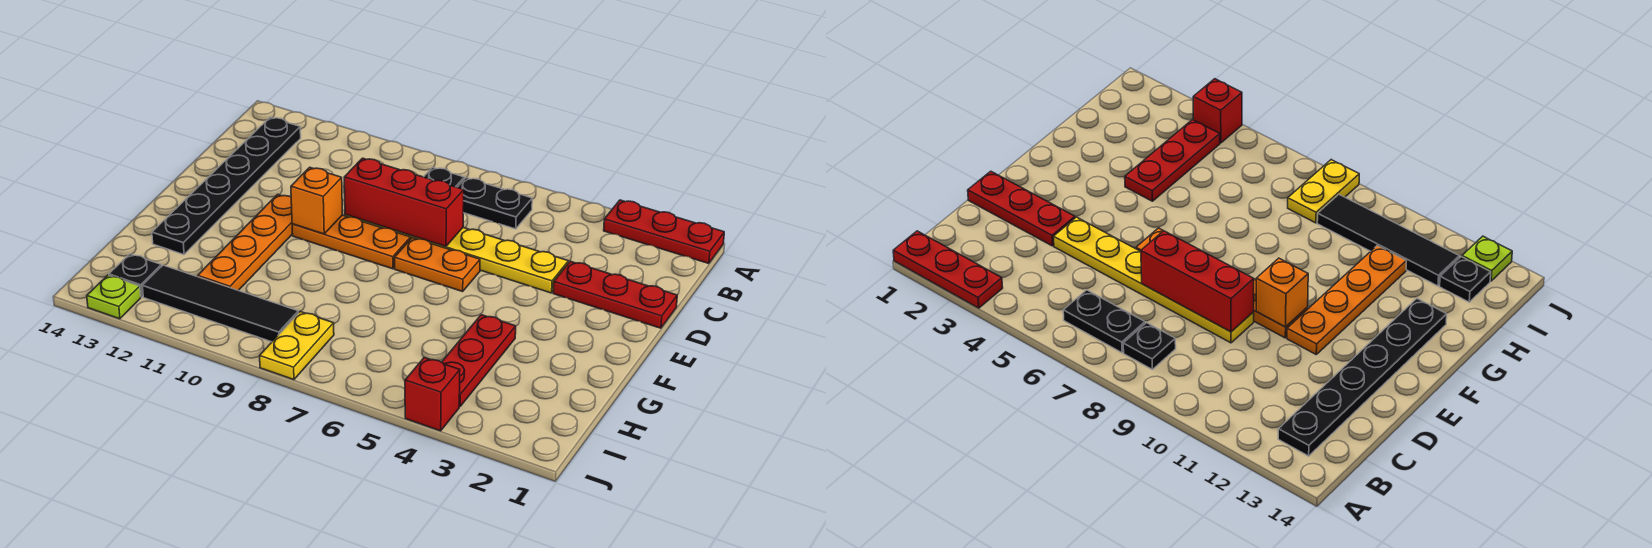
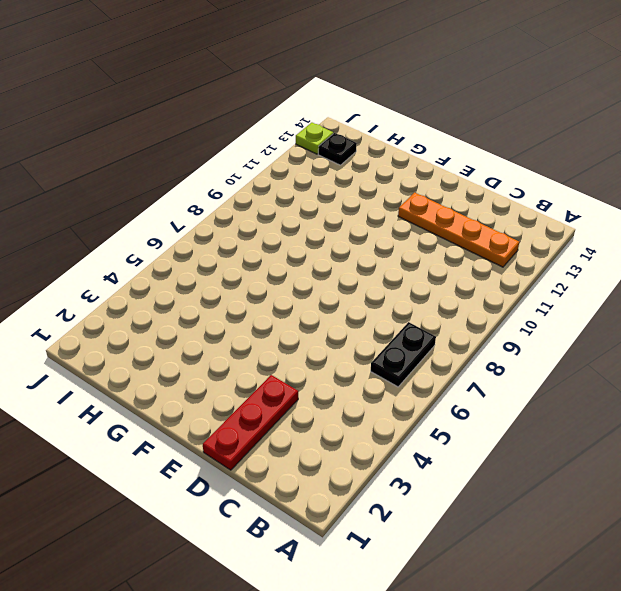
orange 1x4 plate [398,193,519,267] -> orange 1x4 plate moved to [198,194,292,290]
none -> red 1x3 plate [604,200,724,264]
none -> black 1x1 plate [424,167,464,187]
none -> black 1x6 plate [152,117,301,255]

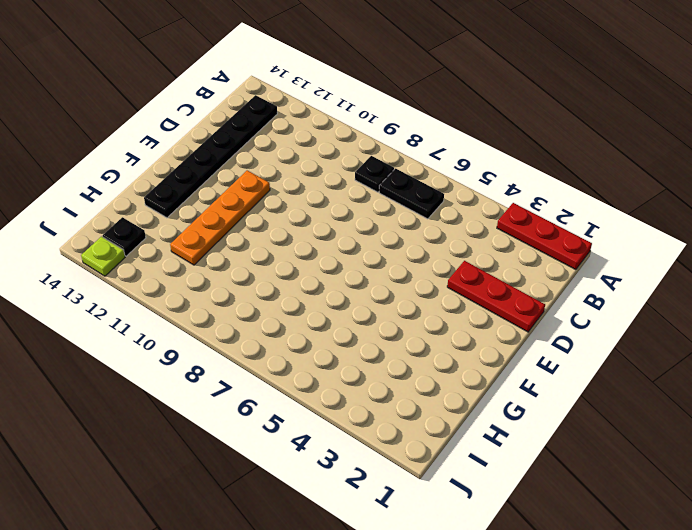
none -> yellow 1x6 plate [345,215,568,293]
none -> orange 1x2 plate [394,238,480,291]
none -> orange 1x3 plate [292,215,411,269]

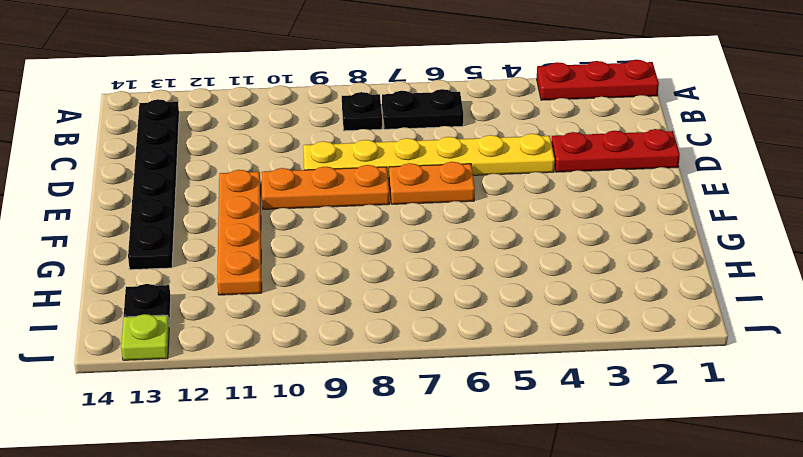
none -> red 1x3 plate [442,315,516,407]
none -> yellow 1x2 plate [260,311,334,380]
none -> black 1x4 tile [143,265,298,342]

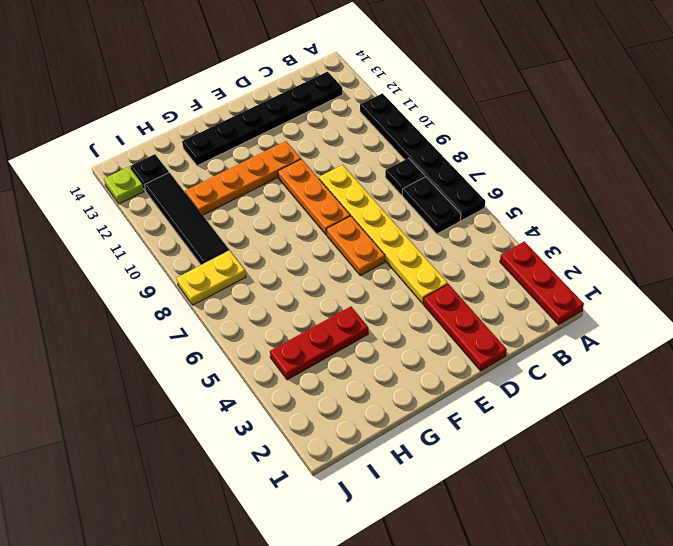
black 1x6 plate [360,93,485,221] -> none
none -> red 1x1 brick [405,357,460,431]
none -> red 1x3 brick [344,158,464,246]
none -> orange 1x1 brick [291,167,342,234]

